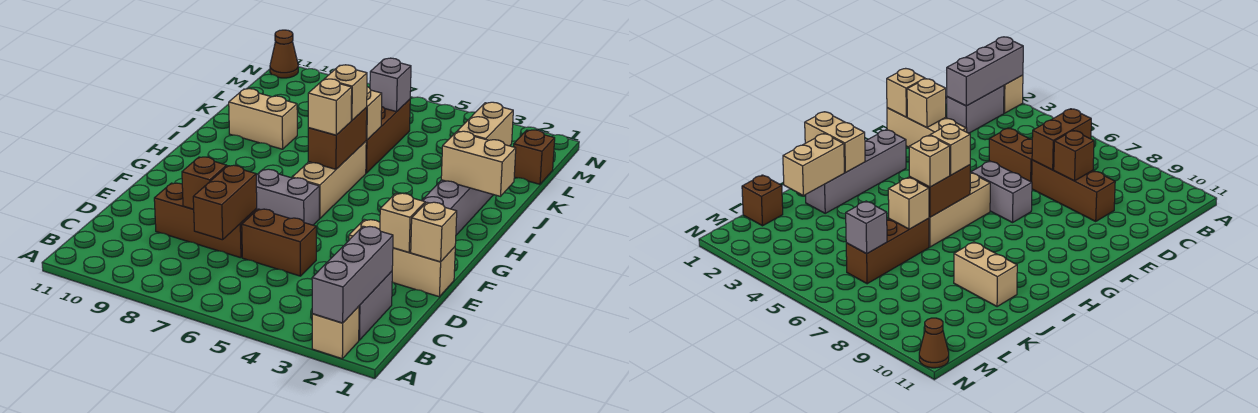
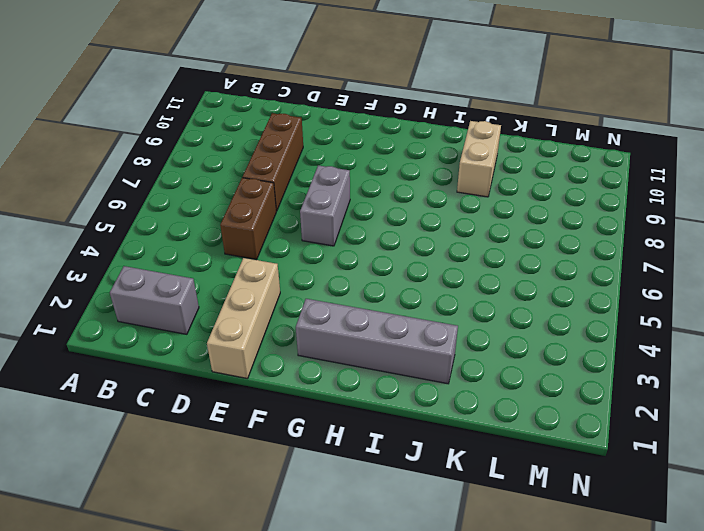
none -> tan 1x1 brick [312,306,359,359]
none -> tan 1x3 brick [292,141,366,218]
none -> brown 1x3 brick [366,99,410,173]

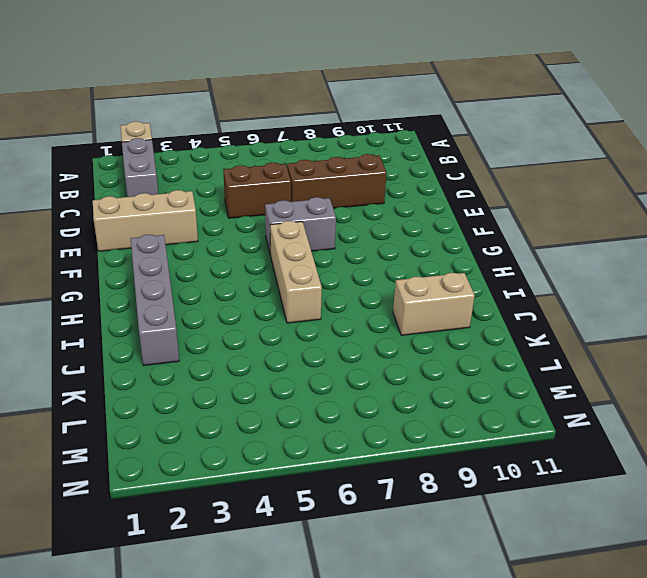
none -> brown 1x3 brick [366,99,410,173]
none -> brown 1x1 brick [514,130,555,184]
none -> brown 1x1 cone [270,30,298,78]

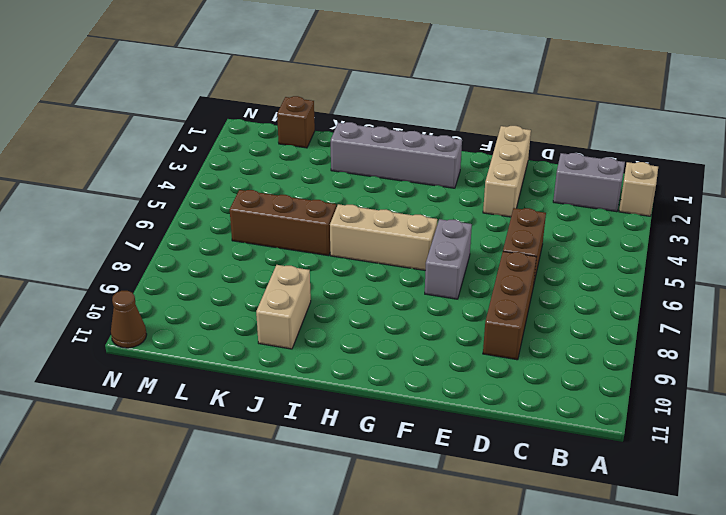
none -> grey 1x3 brick [312,226,393,323]
none -> brown 1x2 brick [193,165,257,240]
none -> brown 1x1 brick [182,157,227,209]

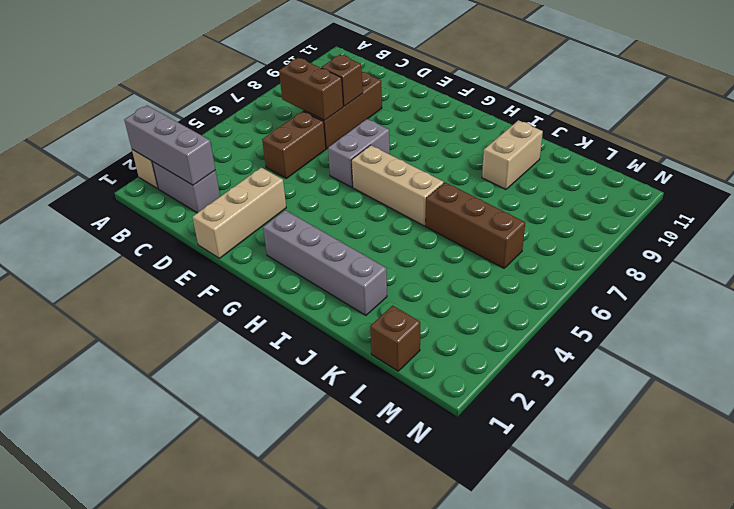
none -> brown 1x1 cone [270,30,298,78]
none -> tan 1x1 brick [411,202,457,262]
none -> tan 1x1 brick [380,193,425,252]

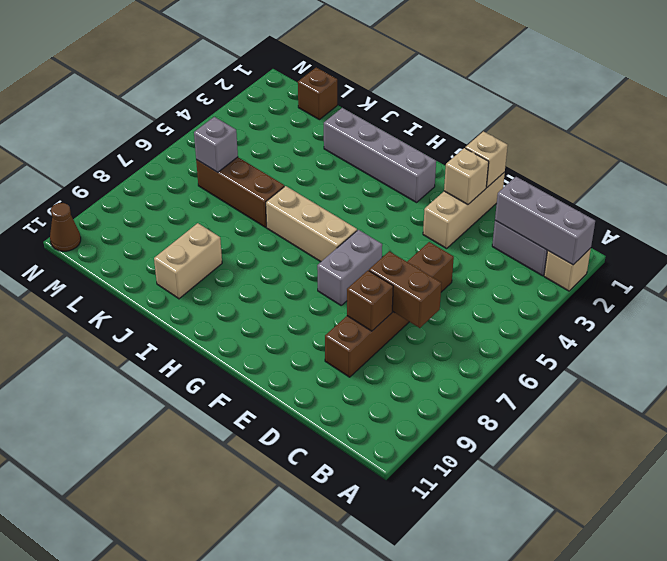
none -> brown 1x2 brick [308,108,367,169]
none -> tan 1x2 brick [441,131,516,196]
none -> tan 1x2 brick [457,102,513,146]

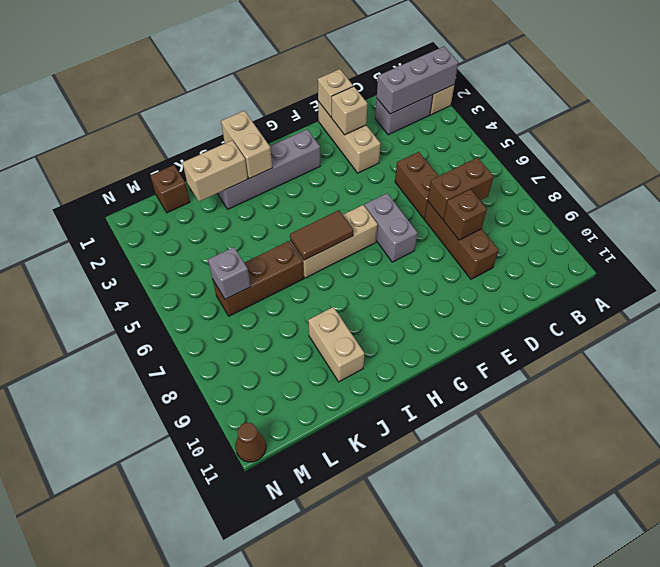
brown 1x2 tile [290,210,353,260] -> brown 1x2 brick [308,108,367,169]
none -> tan 1x1 brick [366,87,382,140]
none -> tan 1x1 brick [308,79,352,135]
none -> tan 1x1 brick [324,65,367,120]

